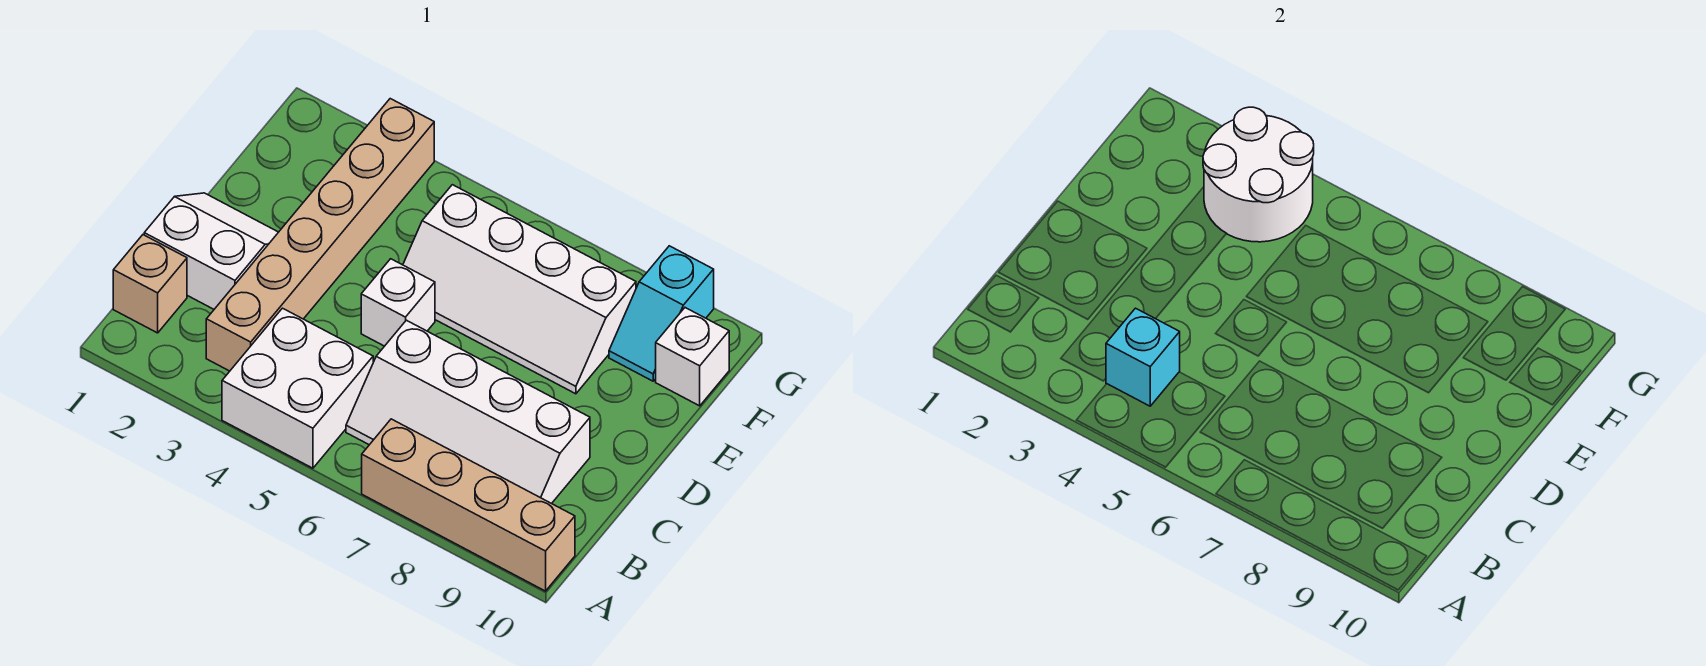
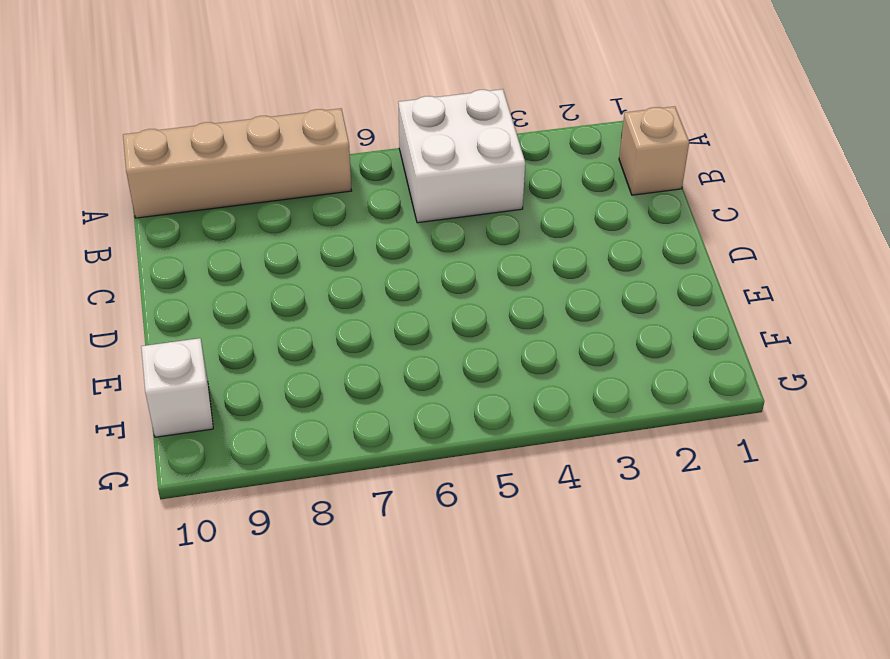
none -> tan 1x6 brick [206,99,434,371]
none -> white 2x4 slope [346,320,590,504]
none -> white 2x2 slope [144,193,278,309]

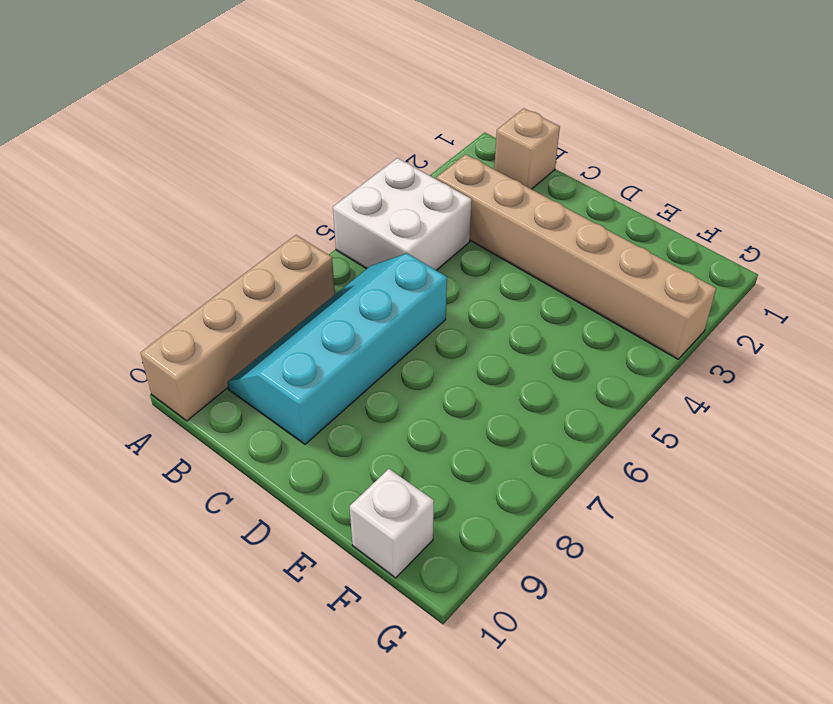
cyan 2x4 slope [227,253,447,444] -> white 2x4 slope [346,320,590,504]
none -> white 2x2 slope [144,193,278,309]
none -> white 1x1 brick [361,259,435,346]
none -> white 2x4 slope [403,185,636,394]

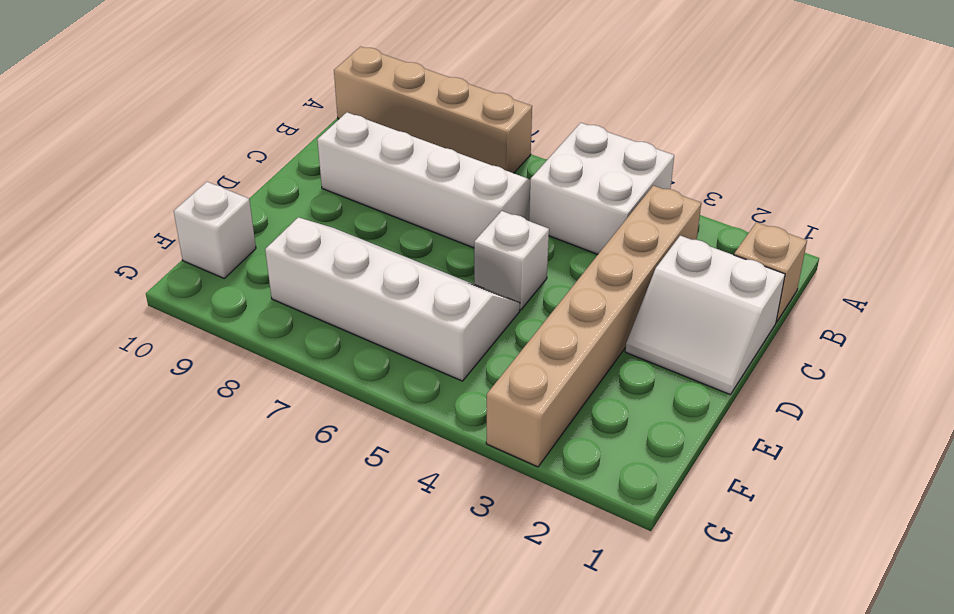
none -> cyan 1x2 slope [609,246,714,381]
none -> cyan 1x1 brick [1106,308,1180,406]
none -> white 2x2 round brick [1203,107,1314,242]

